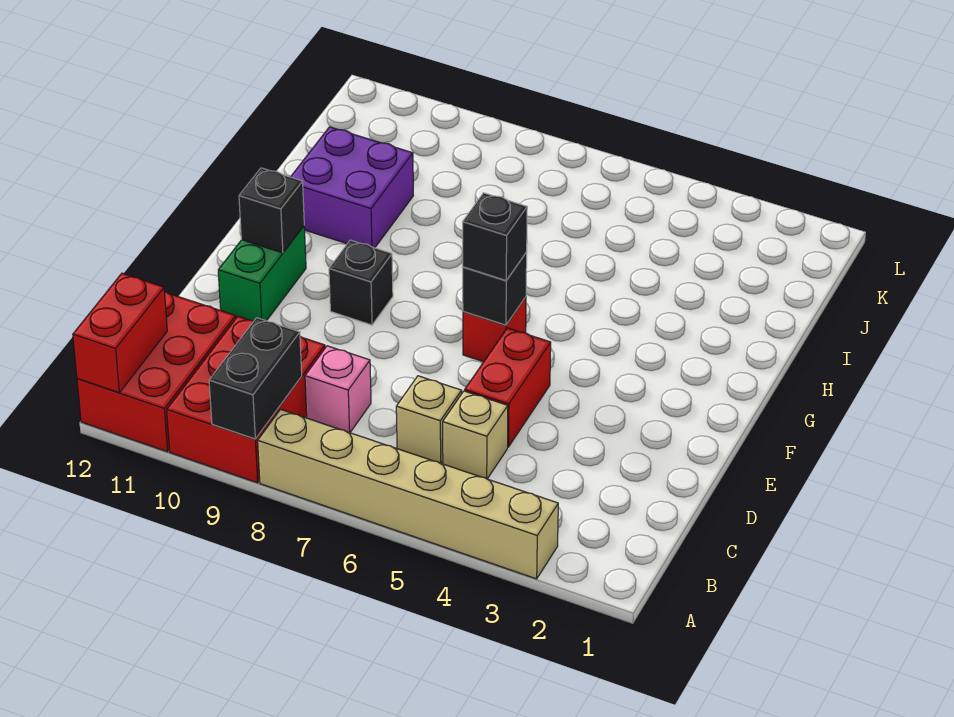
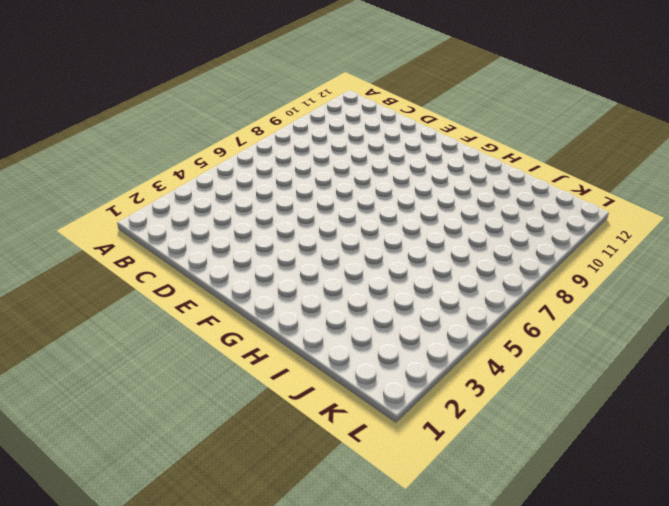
none -> tan 1x6 brick [258,409,558,579]
none -> red 2x3 brick [167,316,325,483]
none -> red 2x3 brick [77,292,236,452]

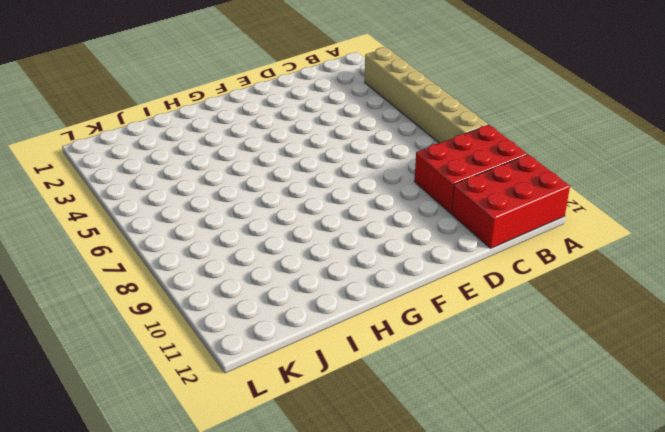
none -> tan 1x1 brick [443,391,508,479]
none -> tan 1x1 brick [396,376,462,463]
none -> pink 1x1 brick [305,346,371,433]

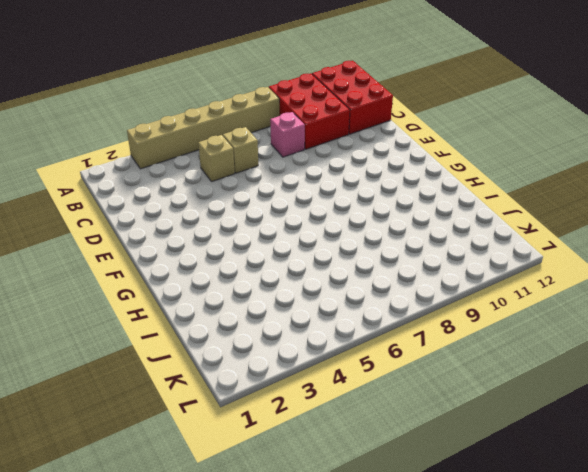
none -> red 1x2 brick [465,328,551,447]
none -> green 1x2 brick [218,226,306,321]
none -> red 1x1 brick [463,297,526,362]

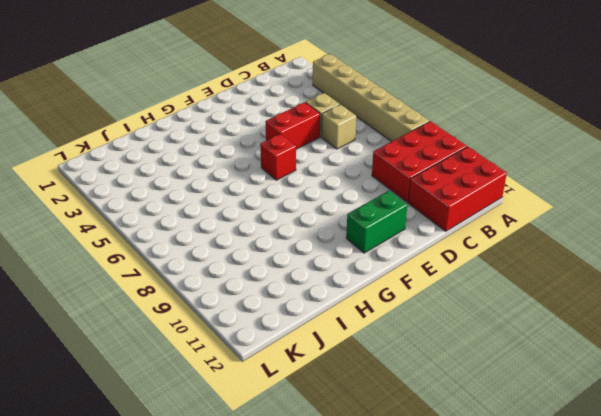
none -> pink 1x1 brick [305,346,371,433]
none -> black 1x1 brick [329,240,393,325]
none -> purple 2x2 brick [291,127,413,248]

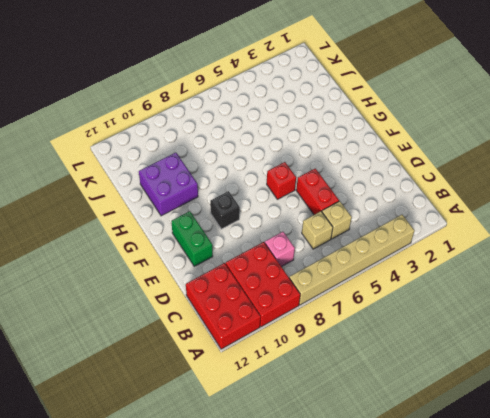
none -> black 1x2 brick [209,318,302,439]
none -> red 1x2 brick [73,273,167,393]
none -> black 1x1 brick [463,252,527,325]

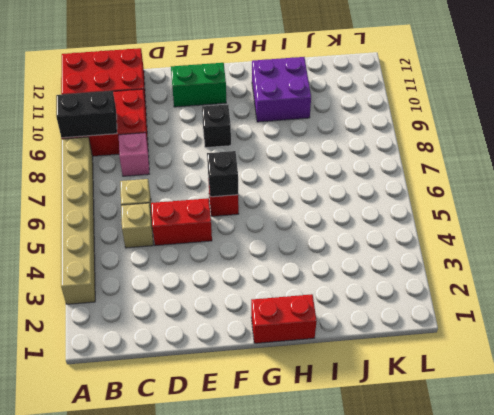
red 1x2 brick [251,294,317,343] -> red 1x2 brick moved to [73,273,167,393]
none -> black 1x1 brick [239,168,304,253]
none -> black 1x1 brick [463,193,527,280]

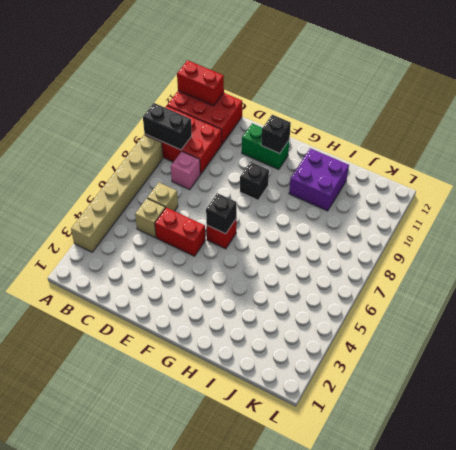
none -> black 1x1 brick [463,193,527,280]

